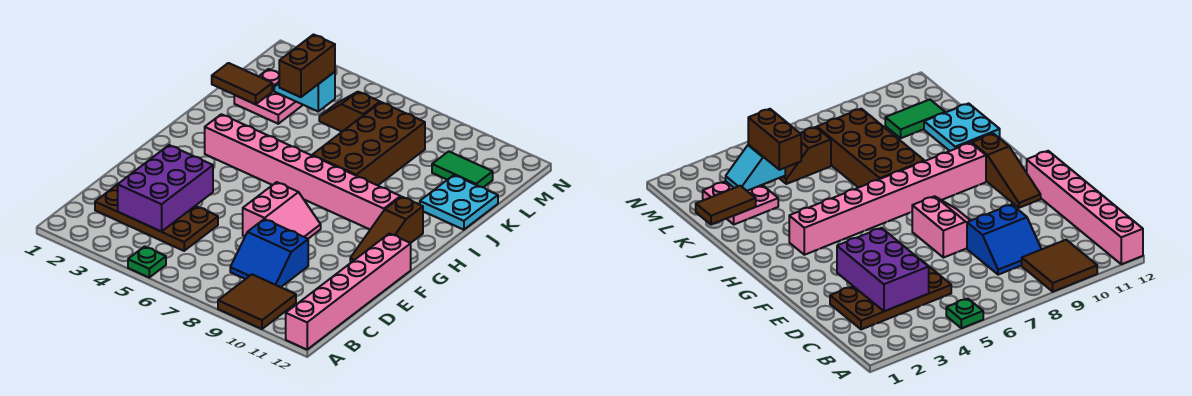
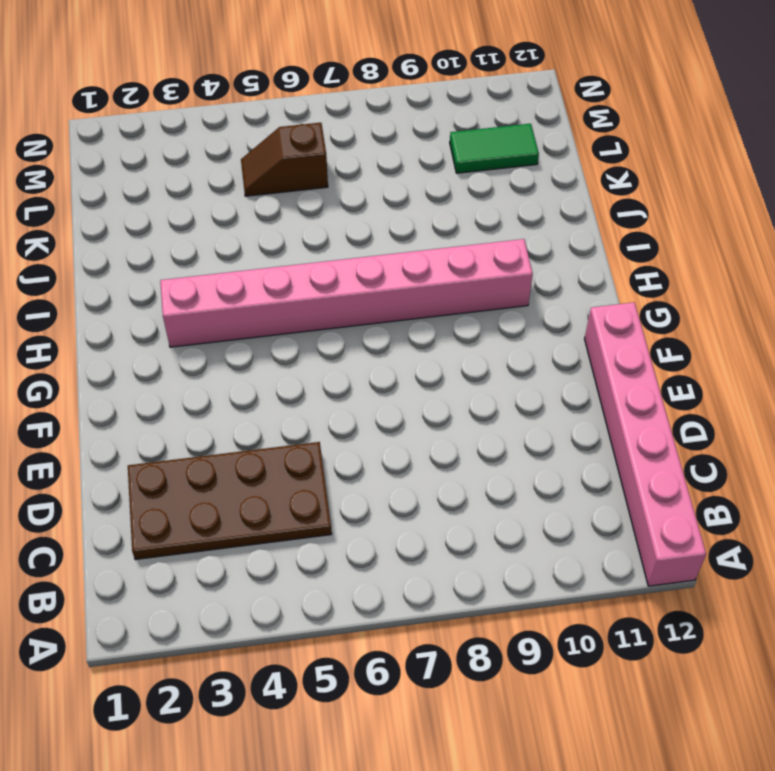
none -> green 1x1 plate [128,247,166,277]
none -> brown 2x2 tile [218,274,296,329]
none -> blue 2x2 slope [230,219,308,287]

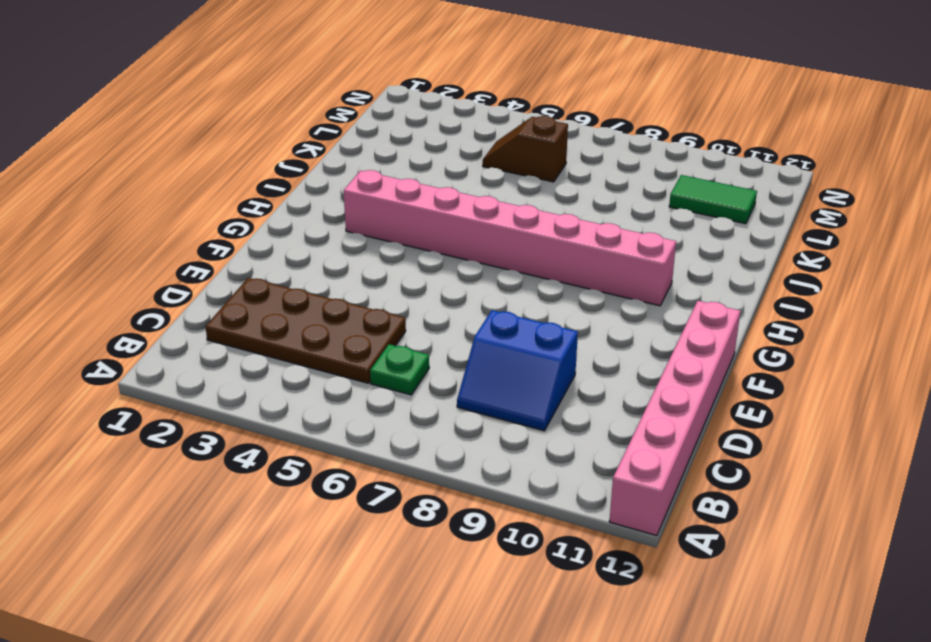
green 1x1 plate [370,344,429,395] -> green 1x1 plate moved to [128,247,166,277]
none -> brown 2x2 tile [218,274,296,329]
none -> pink 2x2 slope [243,182,321,239]
none -> brown 1x3 slope [350,197,423,263]

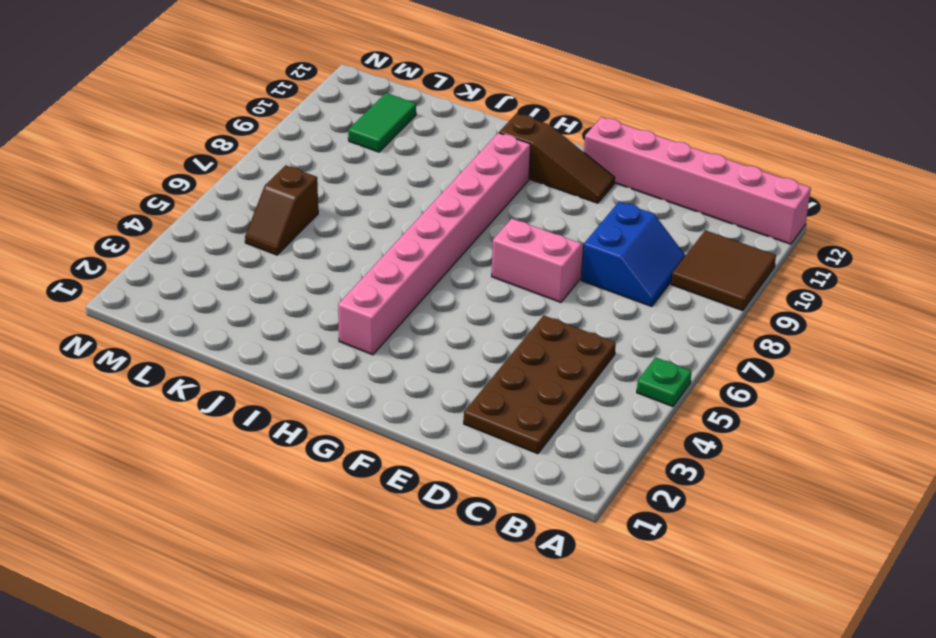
none -> brown 2x4 brick [312,102,425,185]
none -> cyan 2x2 plate [420,175,498,230]
none -> pink 2x2 plate [234,69,302,124]

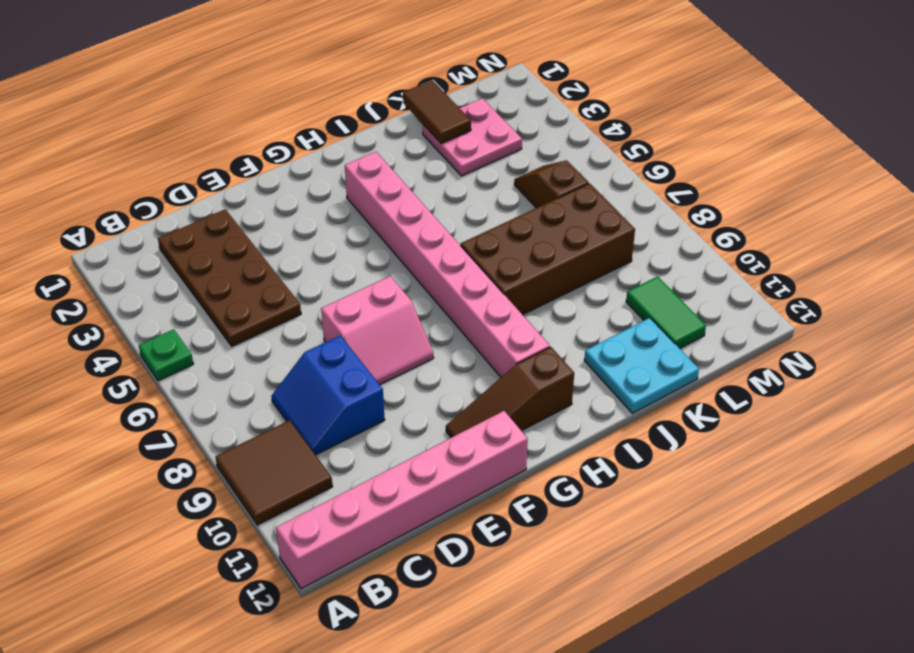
none -> purple 2x3 brick [118,145,213,232]
none -> cyan 1x2 slope [274,72,335,111]
none -> brown 1x2 brick [279,35,335,97]

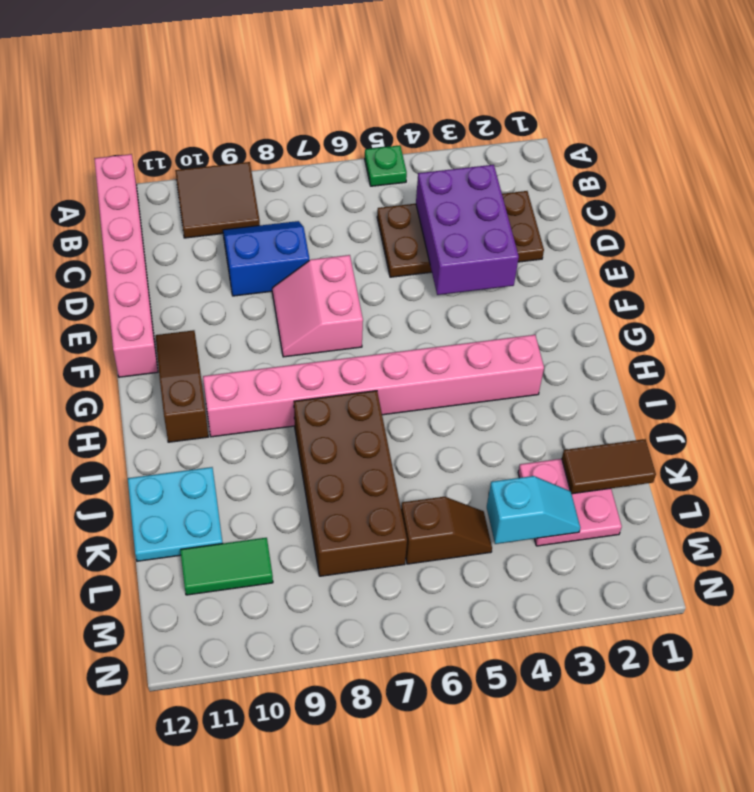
none -> brown 1x2 brick [279,35,335,97]

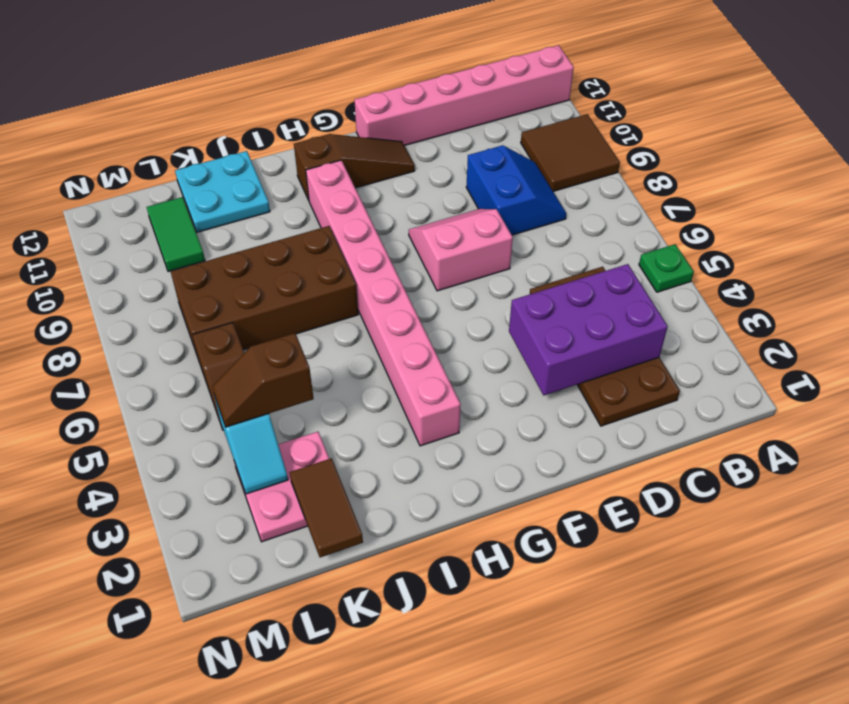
brown 1x2 slope [212,333,314,427] -> brown 1x2 brick [279,35,335,97]

